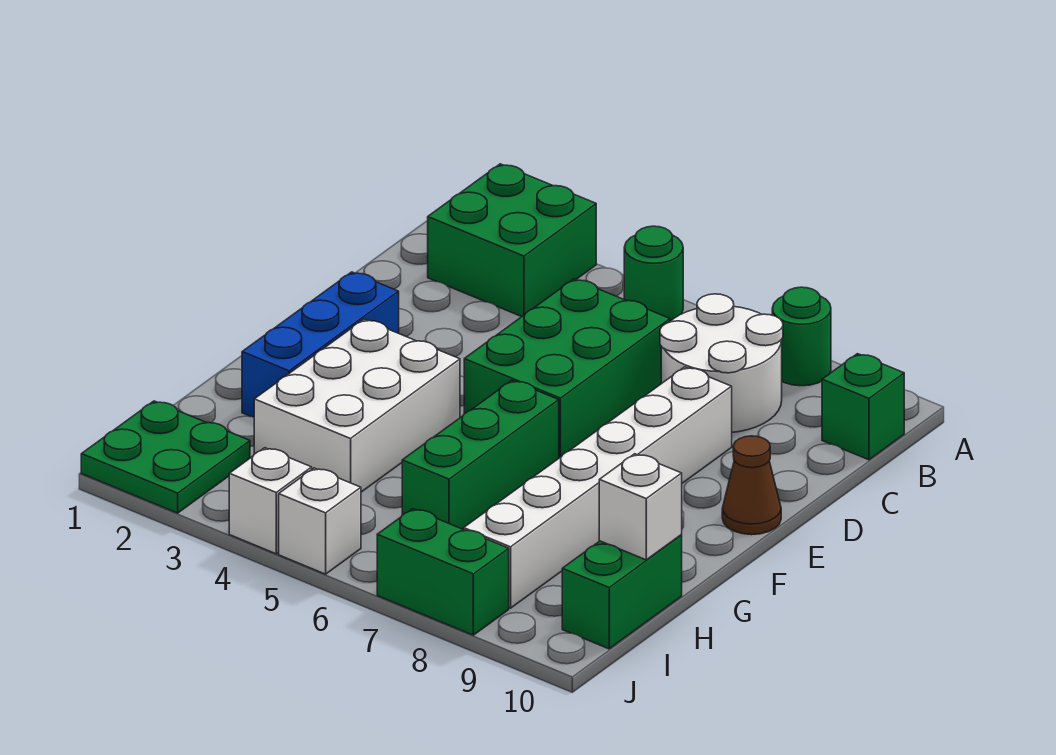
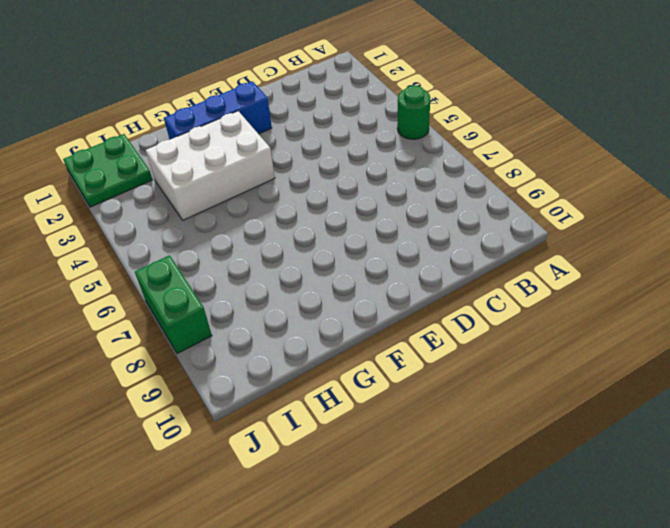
none -> green 2x2 brick [428,164,596,317]
none -> green 1x1 round brick [772,287,831,386]
none -> white 2x2 round brick [660,294,783,432]

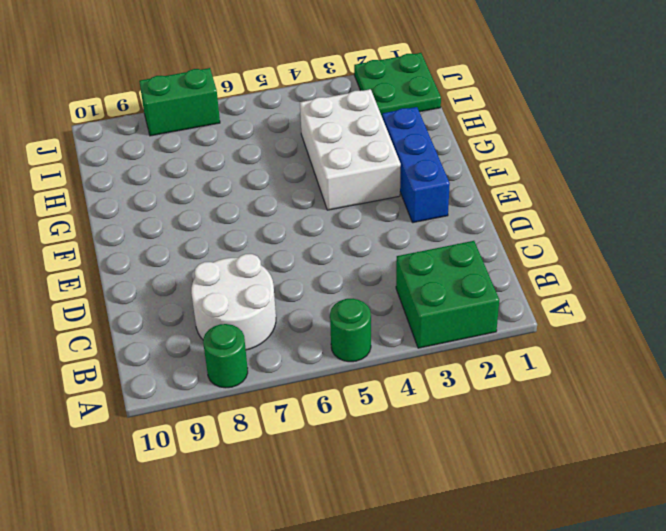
none -> green 1x1 brick [822,354,904,460]
none -> green 2x3 brick [464,279,670,458]
none -> white 1x6 brick [464,367,732,608]

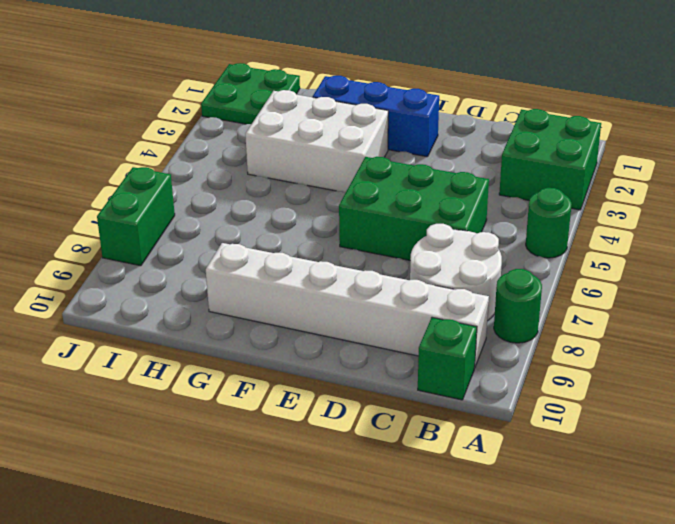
white 1x6 brick [206,243,489,368] -> white 1x6 brick moved to [464,367,732,608]
none -> brown 1x1 cone [722,436,781,535]
none -> green 1x3 brick [402,380,559,529]
none -> green 1x2 brick [562,535,682,649]

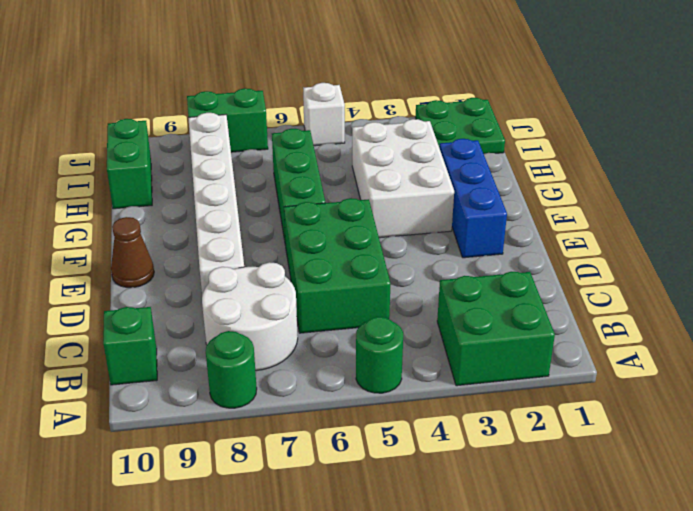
none -> white 1x1 brick [229,448,312,554]
none -> white 1x1 brick [599,454,682,560]

